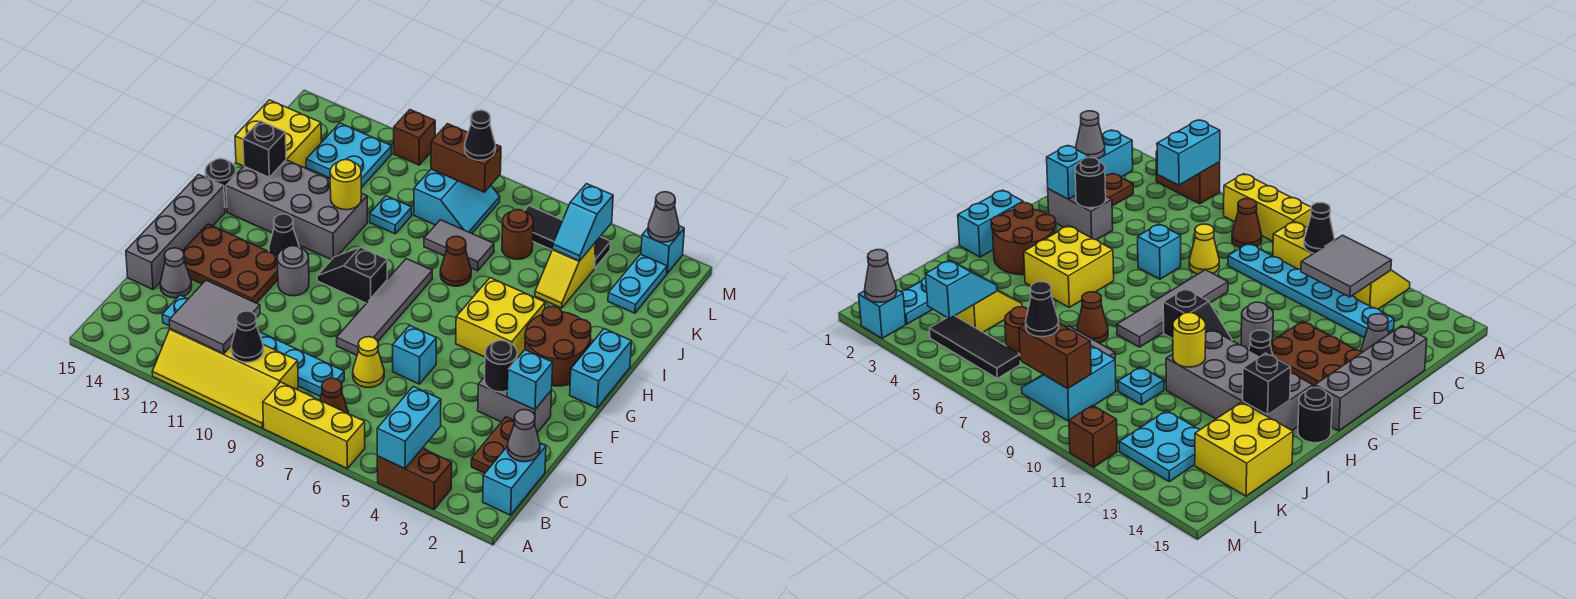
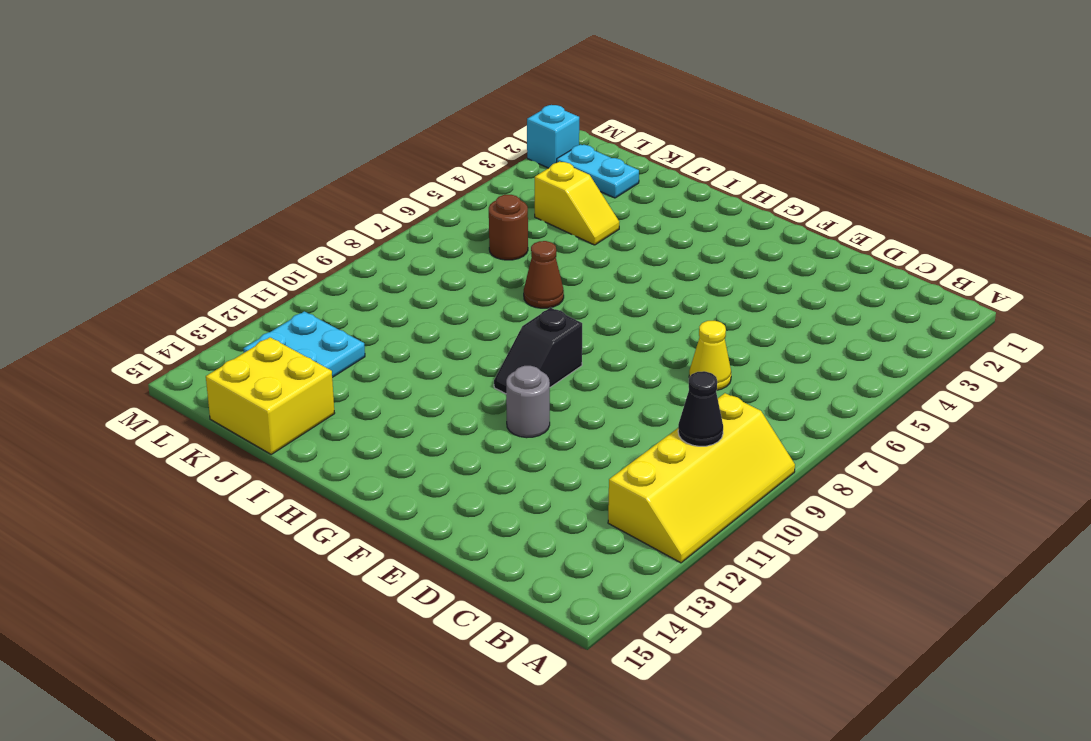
none -> brown 1x2 brick [377,448,452,510]
none -> yellow 1x3 brick [263,382,365,468]
none -> cyan 1x2 brick [483,443,546,515]
none -> brown 1x1 cone [320,378,348,413]

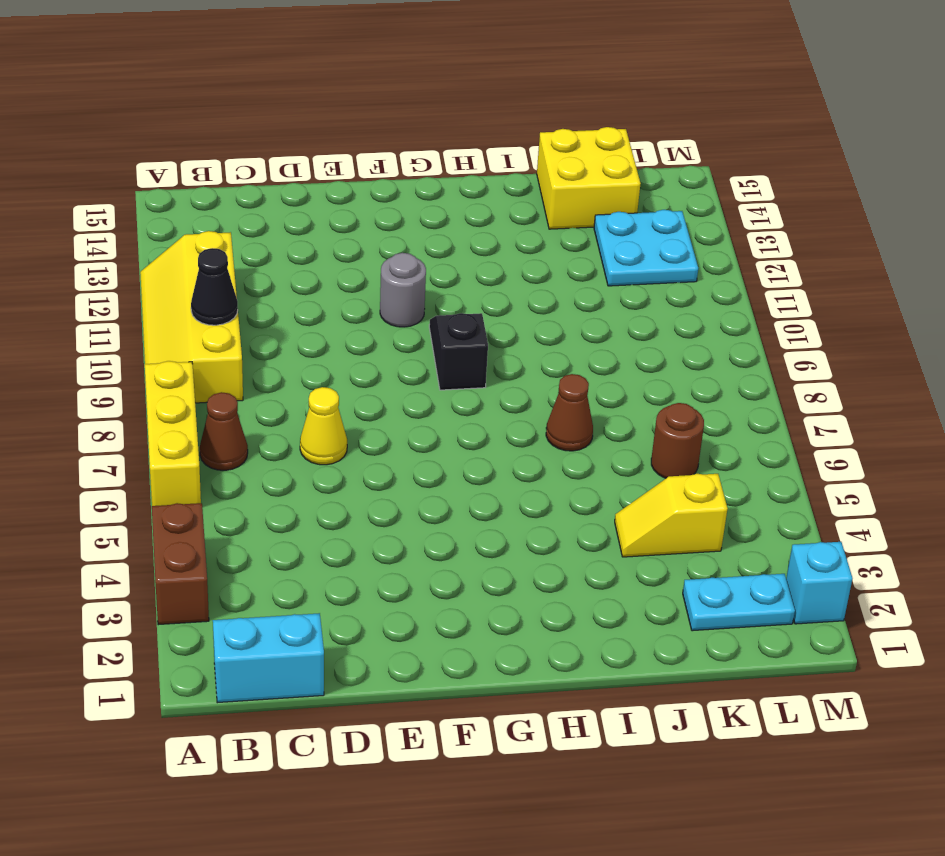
none -> brown 1x2 plate [471,417,515,473]
none -> cyan 1x6 plate [162,295,344,397]
none -> grey 1x1 cone [160,248,192,298]
none -> grey 1x4 brick [126,175,225,289]

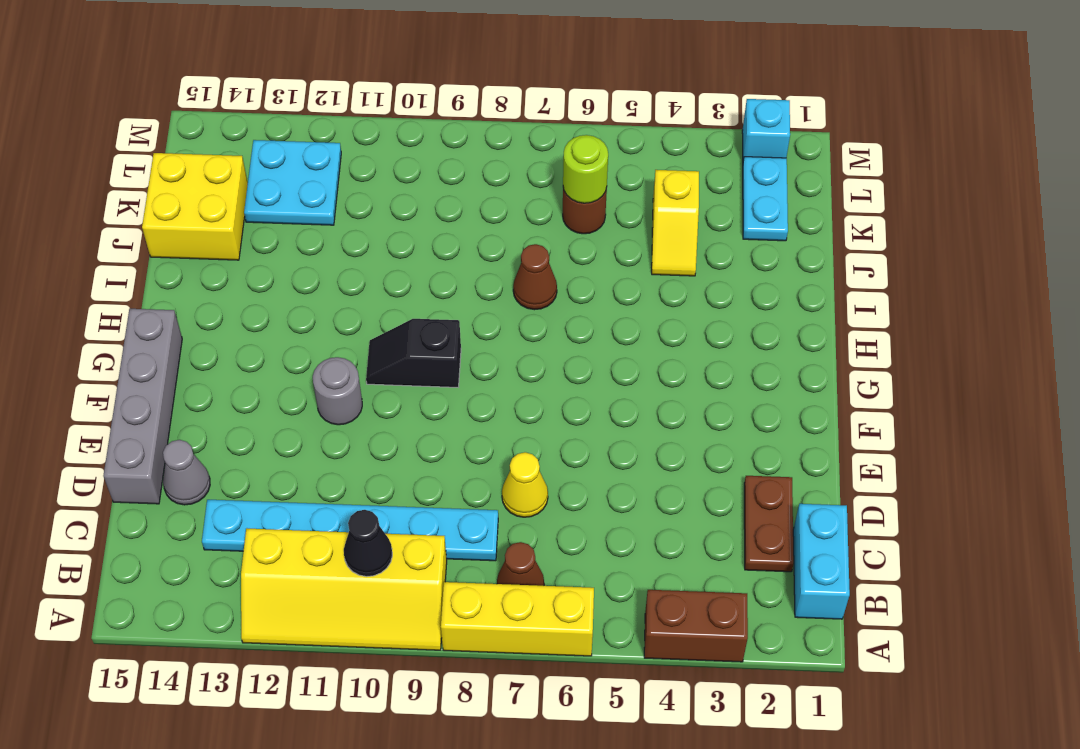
lime 1x1 round brick [563,135,608,203] -> none
none -> grey 1x2 brick [478,377,552,433]
none -> cyan 1x1 brick [393,325,436,384]
none -> grey 1x4 tile [337,259,432,355]
none -> brown 2x3 plate [183,224,278,303]

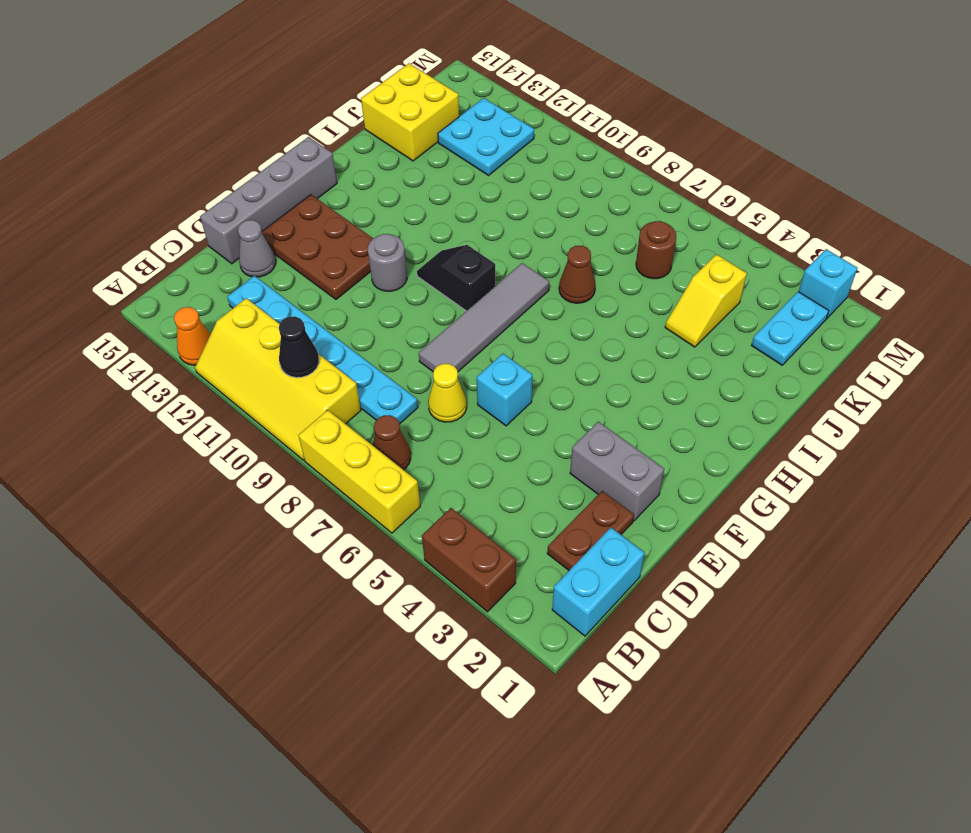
orange 1x1 cone [174,307,210,365] -> none
none -> cyan 1x2 brick [570,329,632,408]
none -> brown 2x2 round brick [525,306,591,386]
none -> yellow 2x2 brick [456,278,545,358]
none -> black 1x1 cone [269,214,299,255]

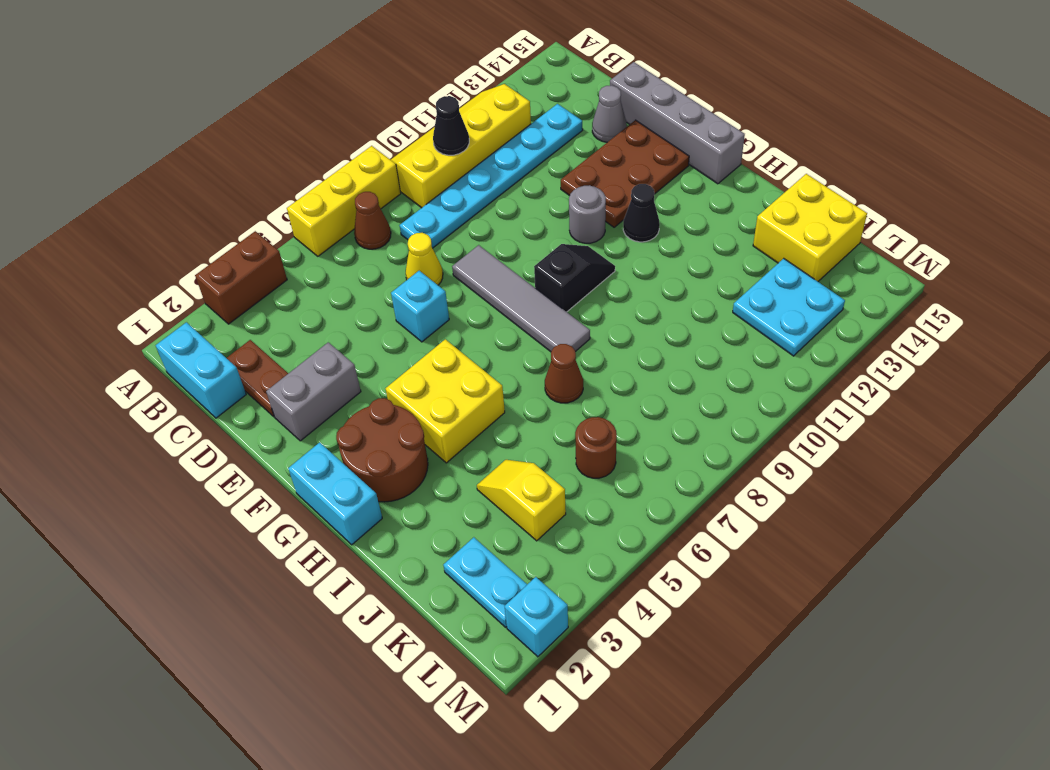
none -> grey 2x4 brick [226,160,367,260]
none -> black 1x1 round brick [205,159,236,207]
none -> grey 1x2 tile [424,220,494,271]
none -> cyan 1x1 plate [370,196,412,234]

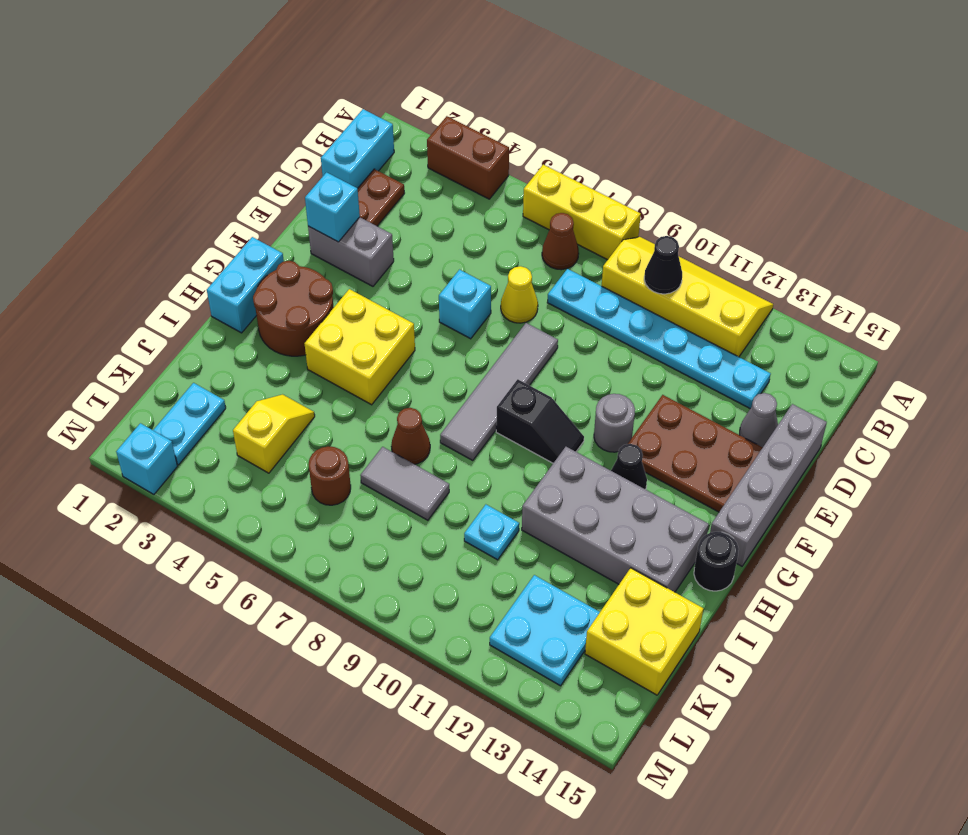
none -> cyan 2x2 slope [414,169,500,233]
none -> black 1x3 tile [524,206,611,268]
none -> brown 1x1 brick [394,110,435,165]
none -> cyan 1x2 brick [377,386,441,469]

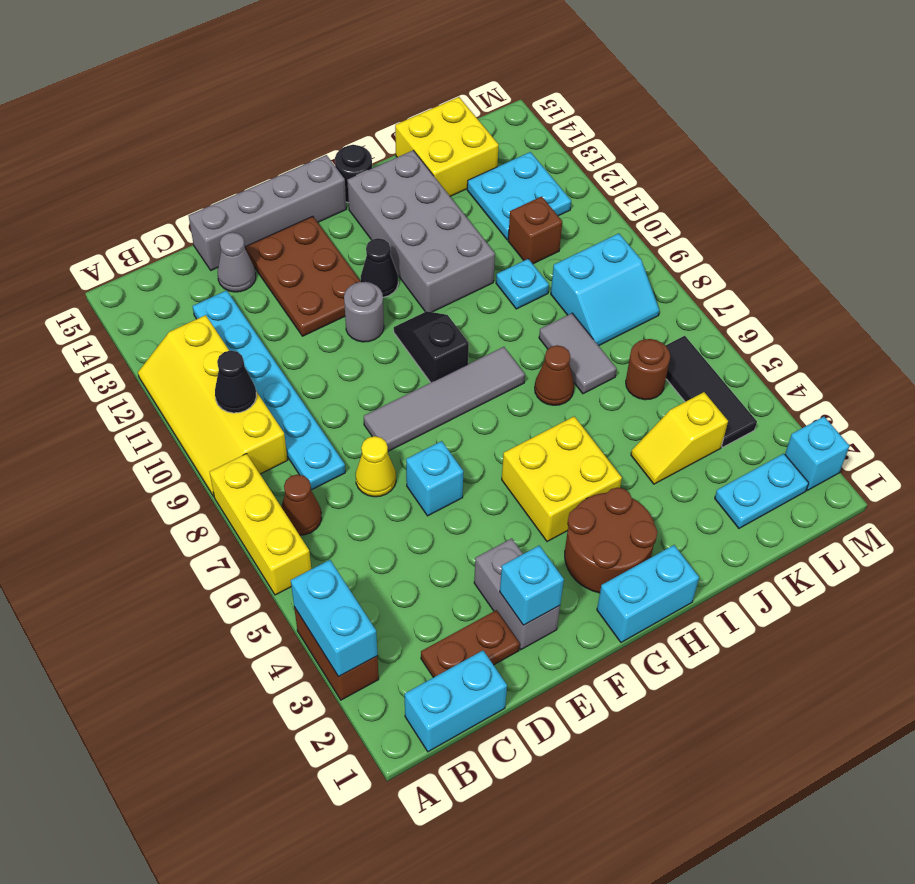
cyan 1x2 brick [291,560,378,677] -> cyan 1x2 brick turned to [377,386,441,469]
brown 1x1 brick [508,196,562,264] -> brown 1x1 brick moved to [394,110,435,165]
none -> grey 2x2 tile [169,280,260,354]
none -> grey 1x1 cone [507,410,540,462]
none -> black 1x1 round brick [484,340,517,392]
none -> yellow 1x1 round brick [330,160,361,210]

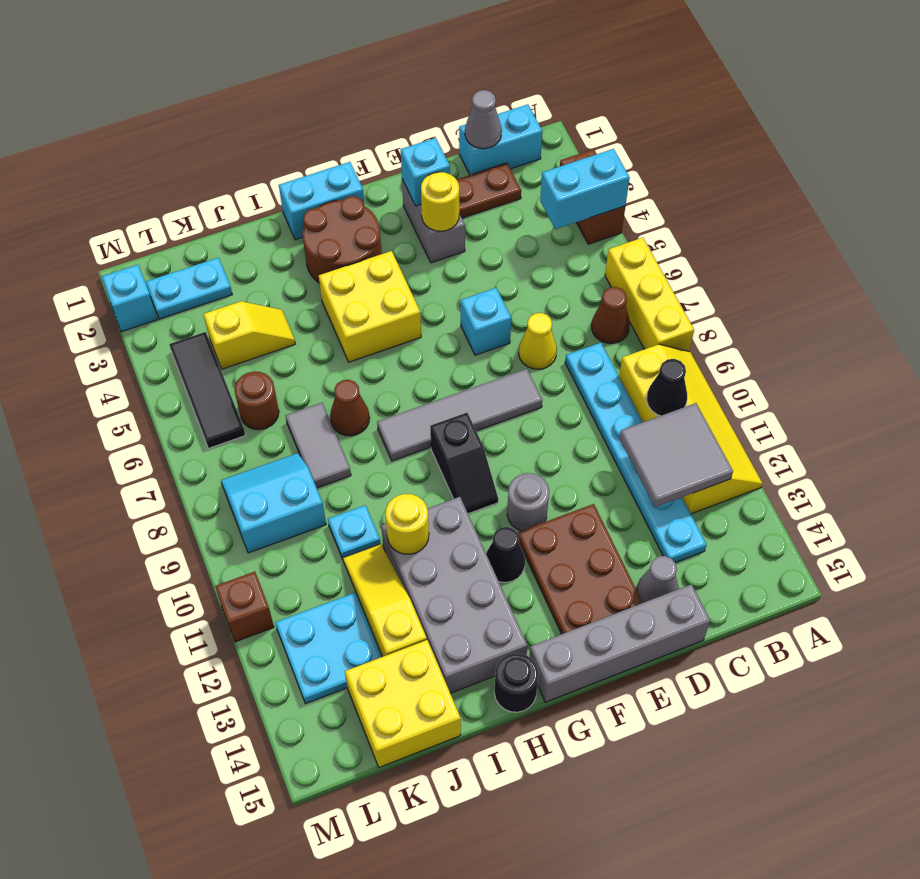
yellow 1x1 round brick [421,172,459,231] -> black 1x1 round brick [484,340,517,392]
yellow 1x3 slope [343,544,427,657] -> none
none -> black 1x1 brick [243,121,286,177]
none -> cyan 1x2 slope [553,184,613,261]
none -> brown 1x2 brick [431,124,501,192]
none -> grey 1x1 cone [648,192,679,242]

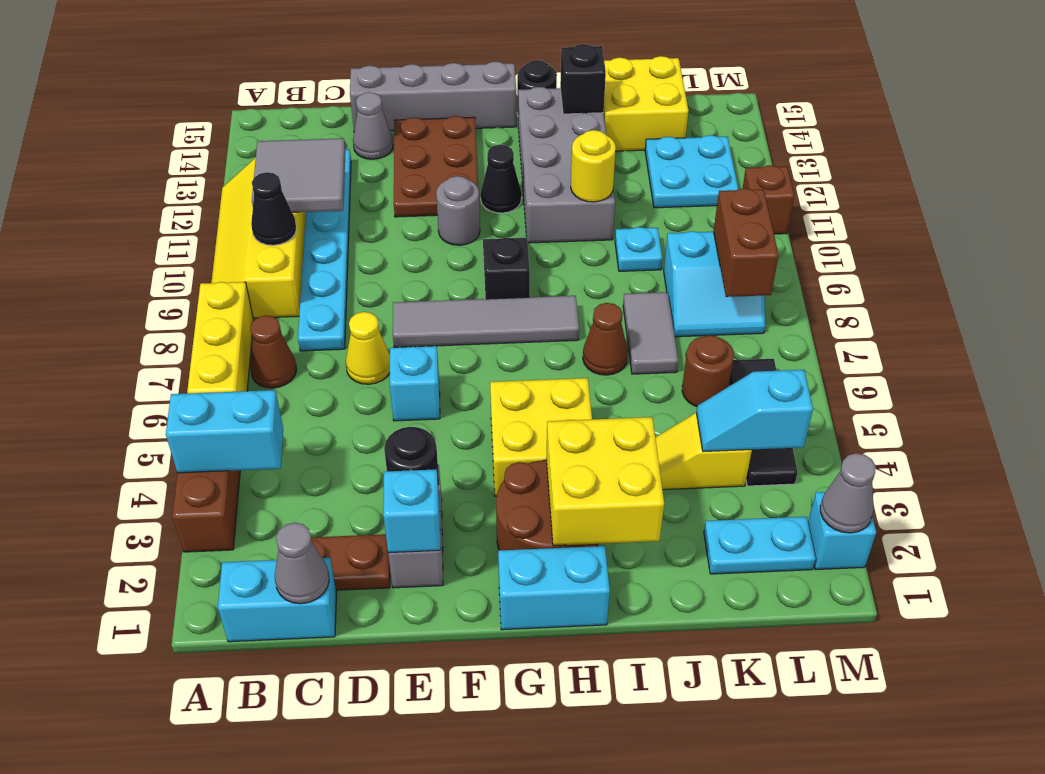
yellow 2x2 brick [546,417,664,546] -> none
none -> black 1x1 cone [465,110,495,160]

